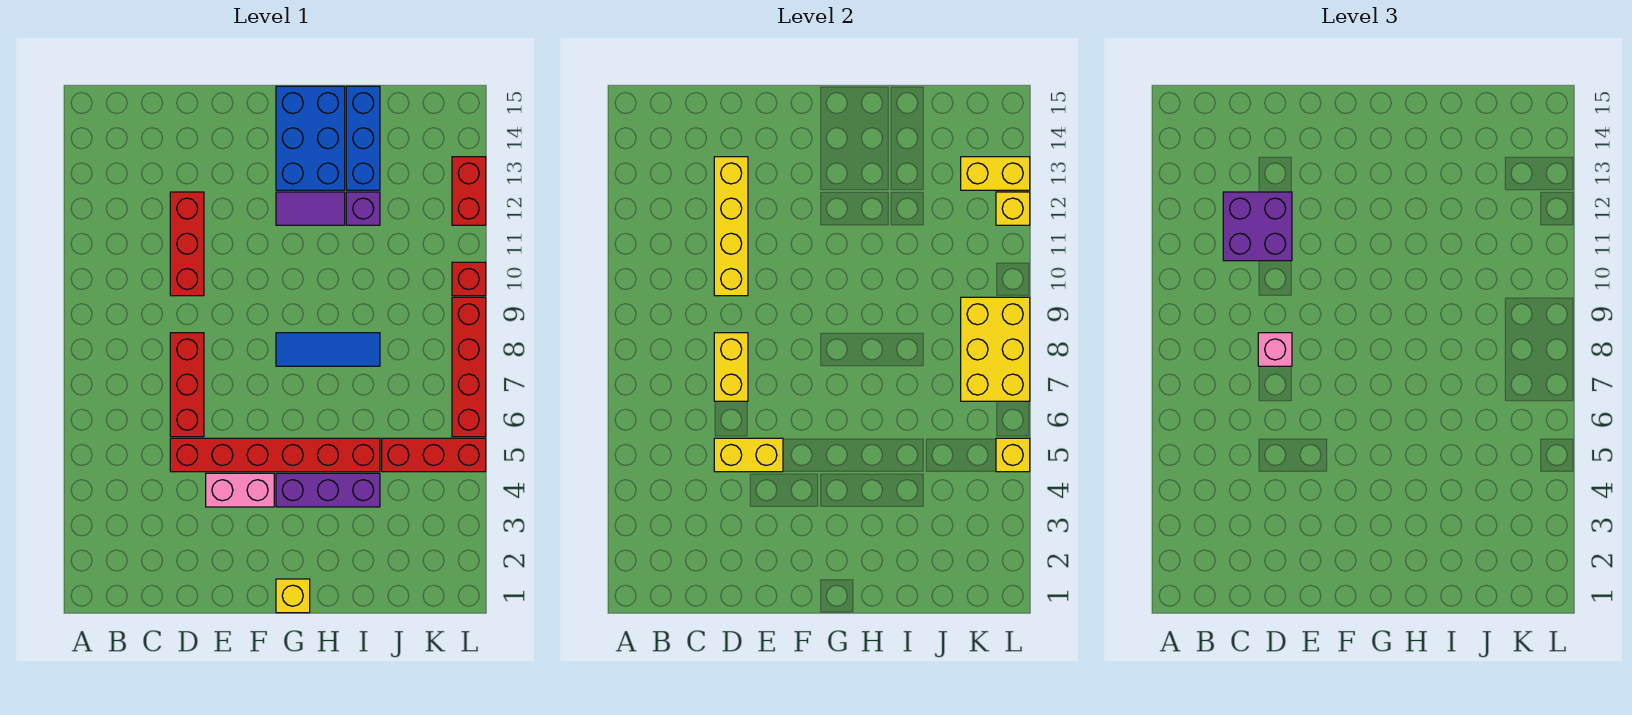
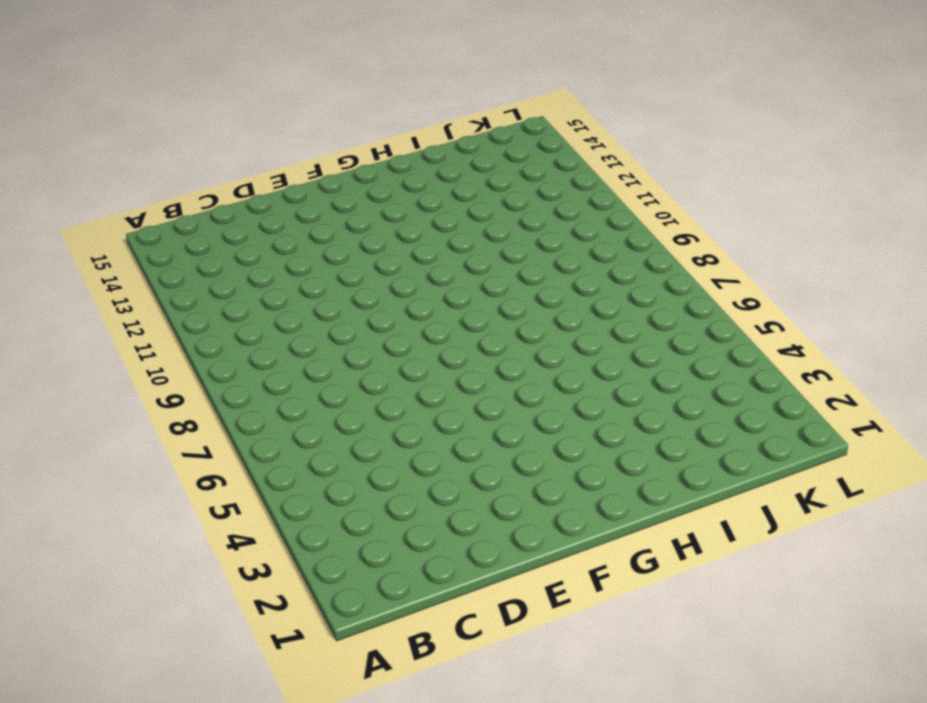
none -> red 1x6 brick [170,438,380,472]
none -> red 1x3 brick [170,333,204,437]
none -> red 1x3 brick [170,192,204,296]

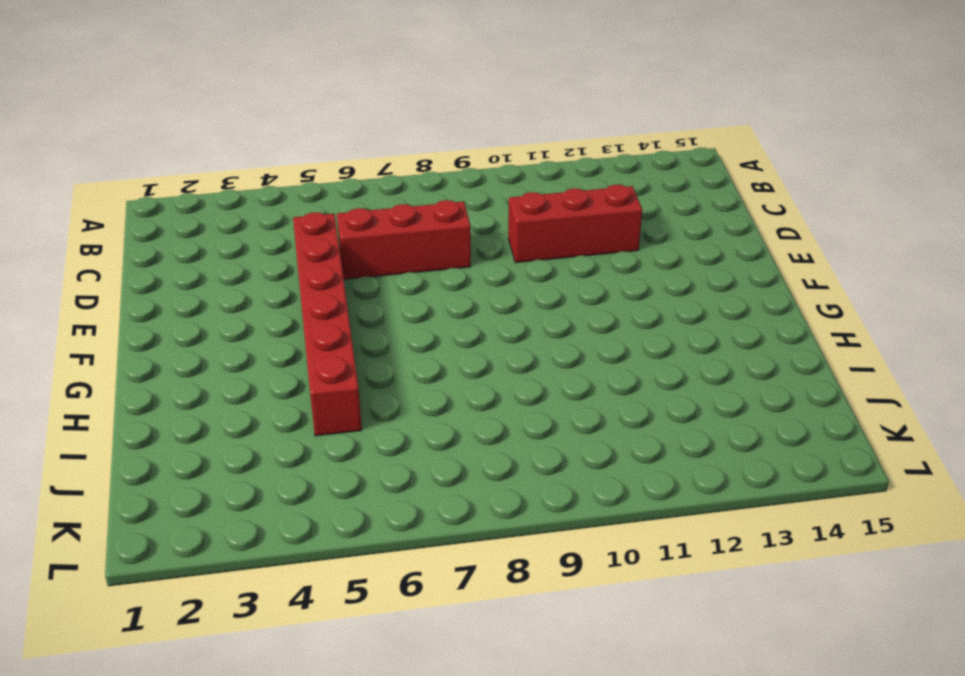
none -> pink 1x2 brick [206,473,274,507]
none -> yellow 1x1 brick [276,579,310,613]
none -> purple 1x3 brick [276,473,380,507]

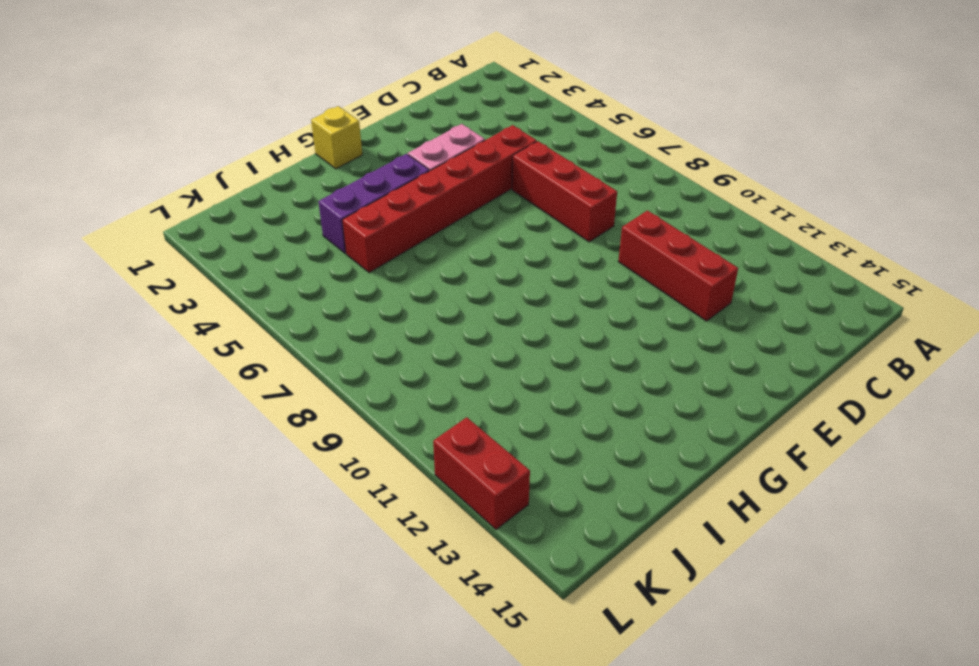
none -> blue 1x3 tile [276,333,380,366]
none -> purple 1x2 tile [276,192,345,225]
none -> blue 2x3 brick [276,86,345,190]

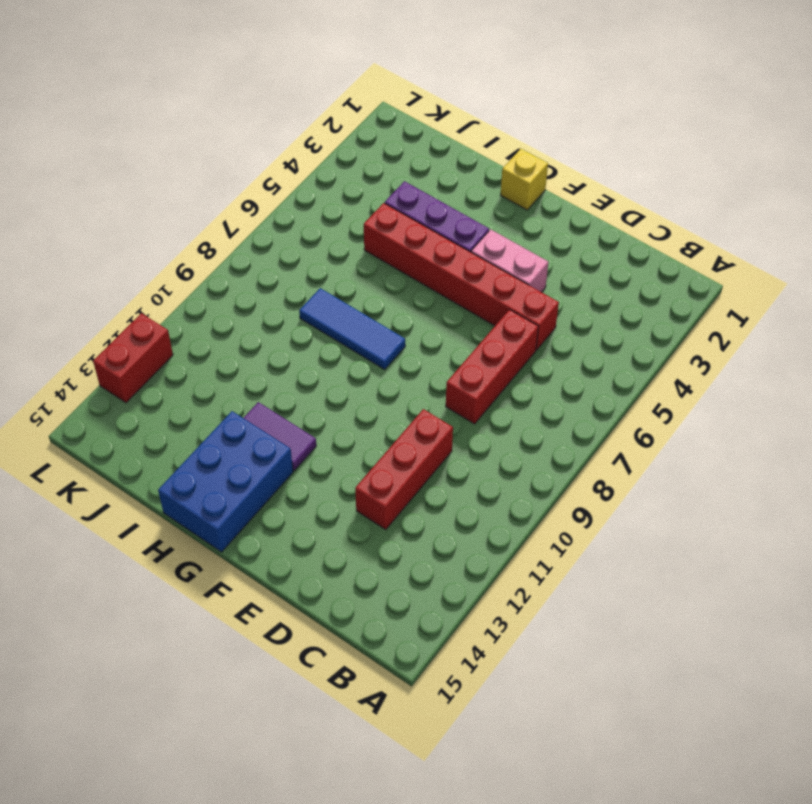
none -> purple 1x1 brick [346,192,380,225]
none -> blue 1x3 brick [346,86,380,190]
none -> red 1x3 brick [382,438,486,472]

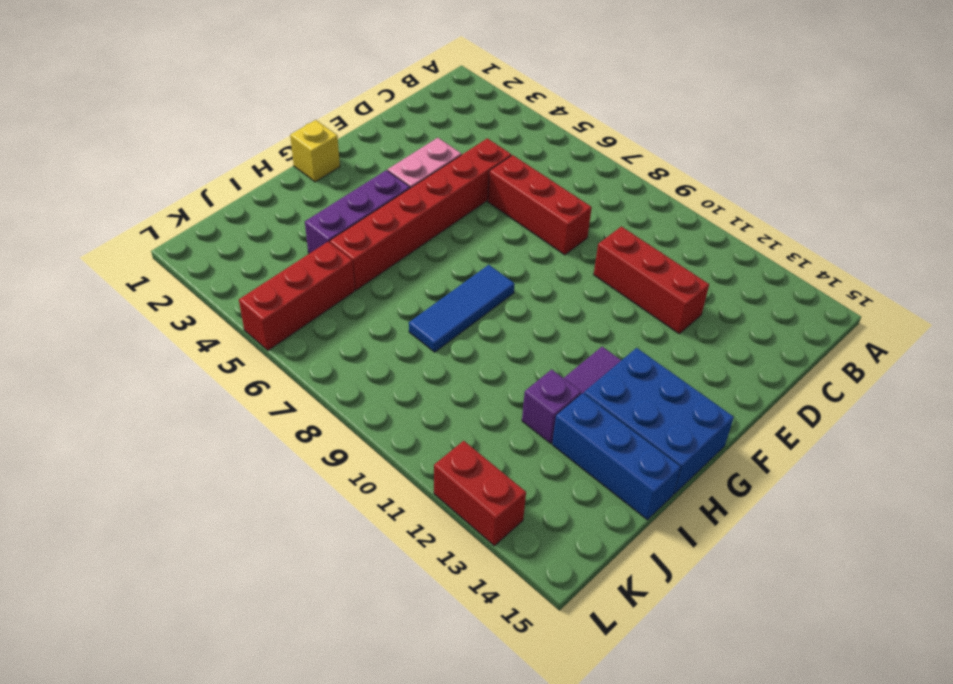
none -> red 1x4 brick [452,297,486,437]
none -> red 1x1 brick [452,262,486,296]
none -> yellow 1x2 brick [714,438,783,472]

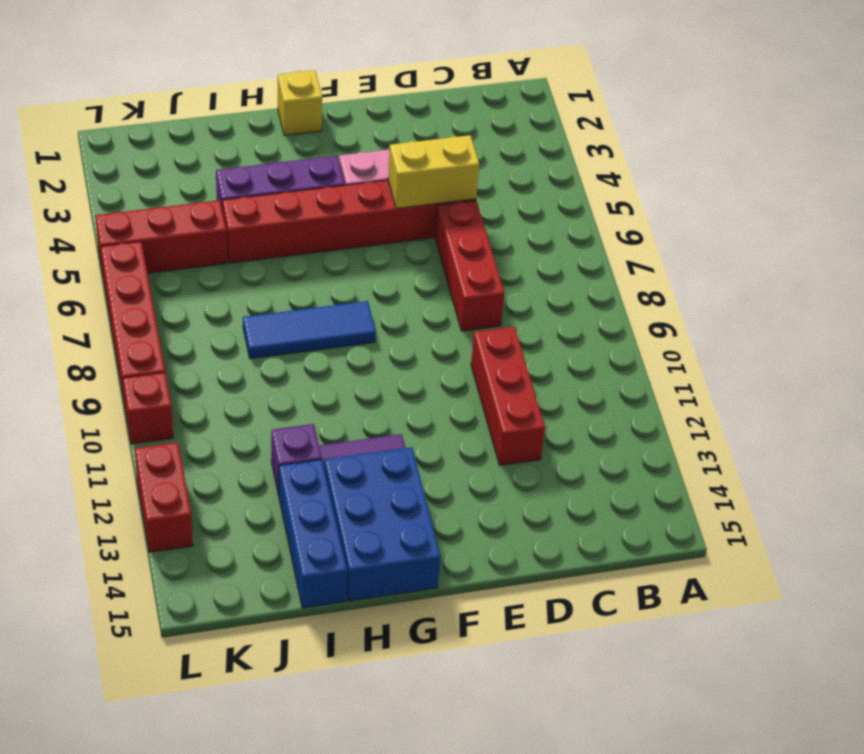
none -> yellow 1x2 brick [714,333,748,401]
none -> yellow 1x4 brick [714,157,748,296]
none -> yellow 2x3 brick [961,297,1030,401]

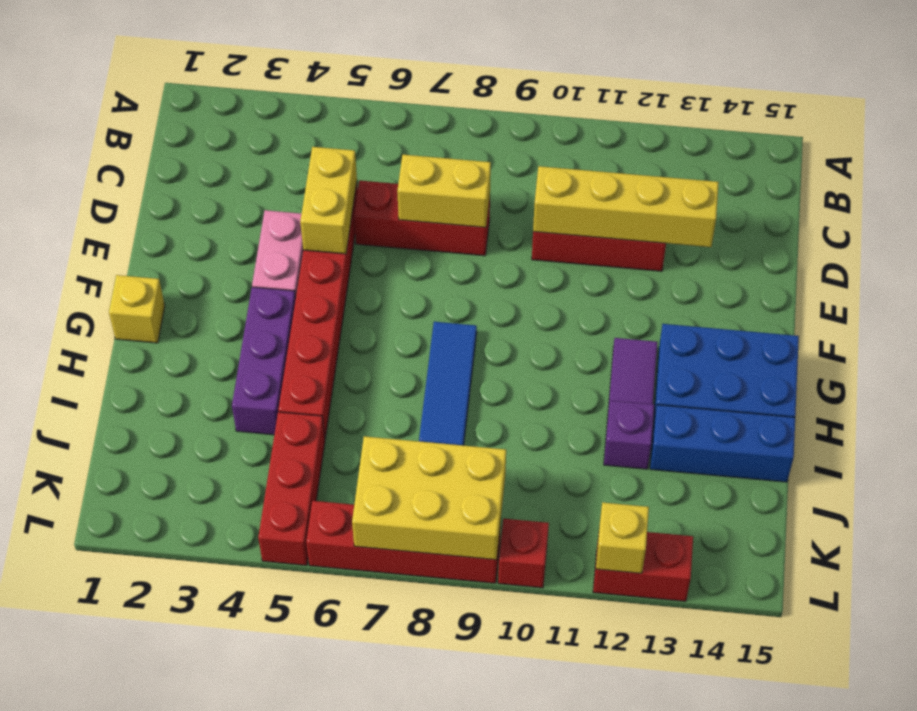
none -> yellow 1x2 brick [961,157,1030,190]
none -> yellow 1x1 brick [996,438,1030,472]
none -> purple 2x2 brick [1223,192,1292,261]

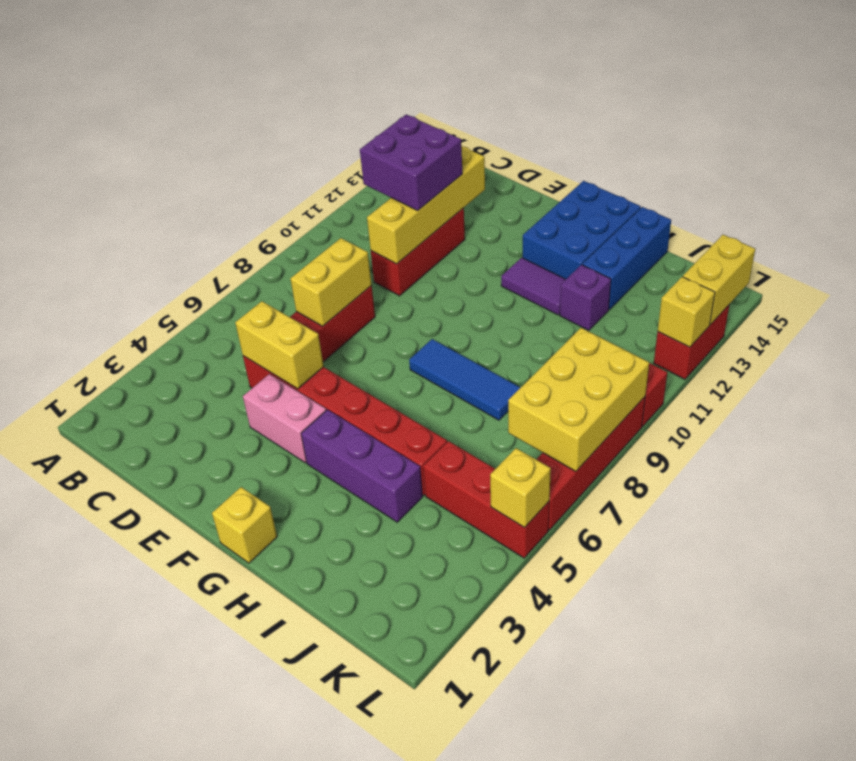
yellow 1x2 brick [683,235,755,325] -> yellow 1x2 brick turned to [961,157,1030,190]
none -> pink 1x1 brick [1258,333,1292,366]

